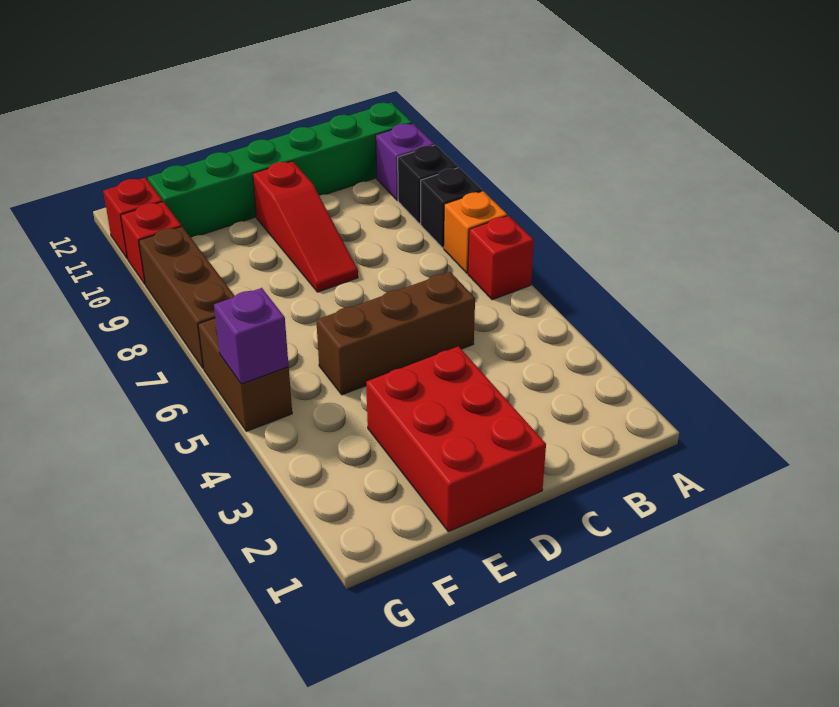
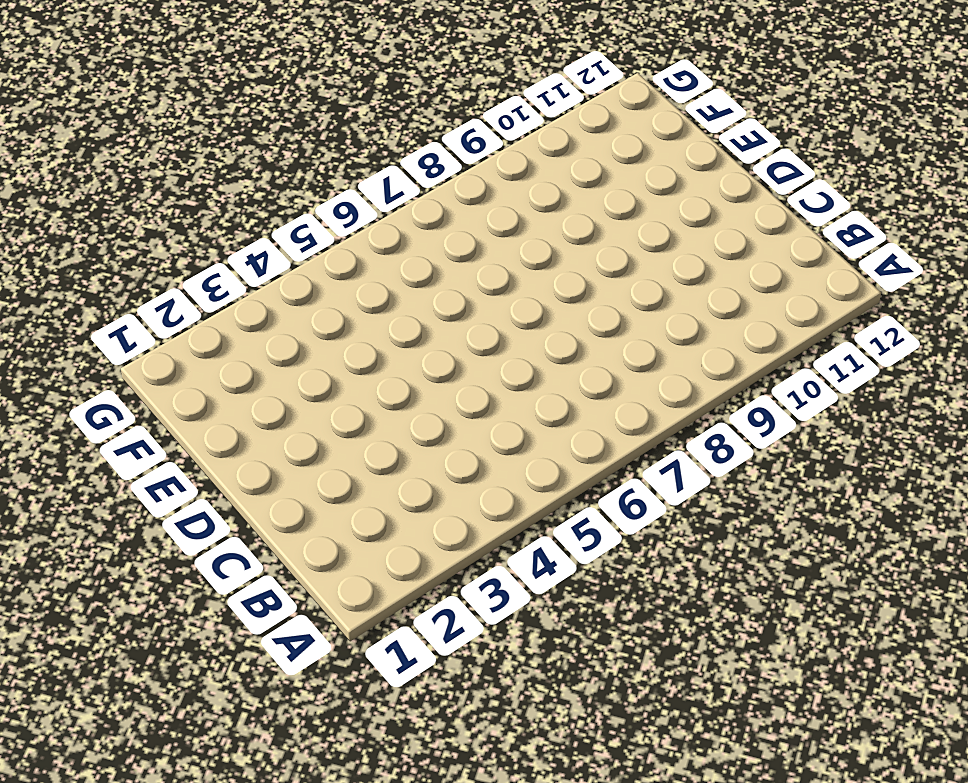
none -> red 1x1 brick [468,216,534,300]
none -> orange 1x1 brick [444,191,507,273]
none -> black 1x1 brick [421,168,482,248]

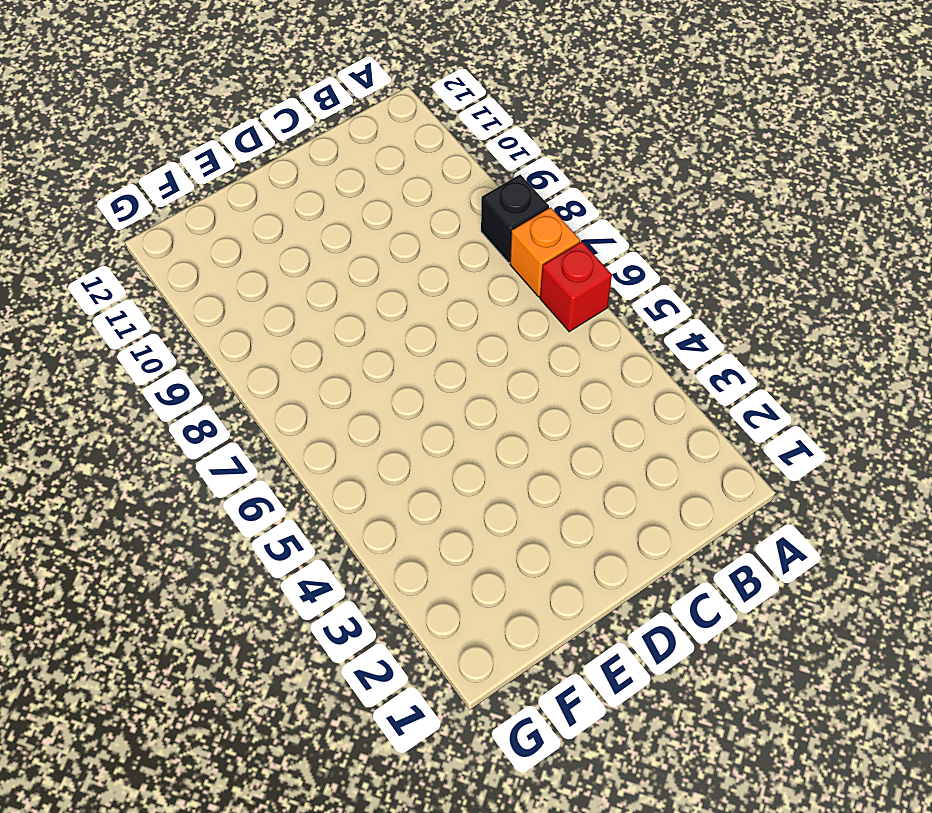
none -> black 1x1 brick [398,145,458,224]
none -> purple 1x1 brick [376,123,434,200]
none -> green 1x6 brick [148,103,412,238]

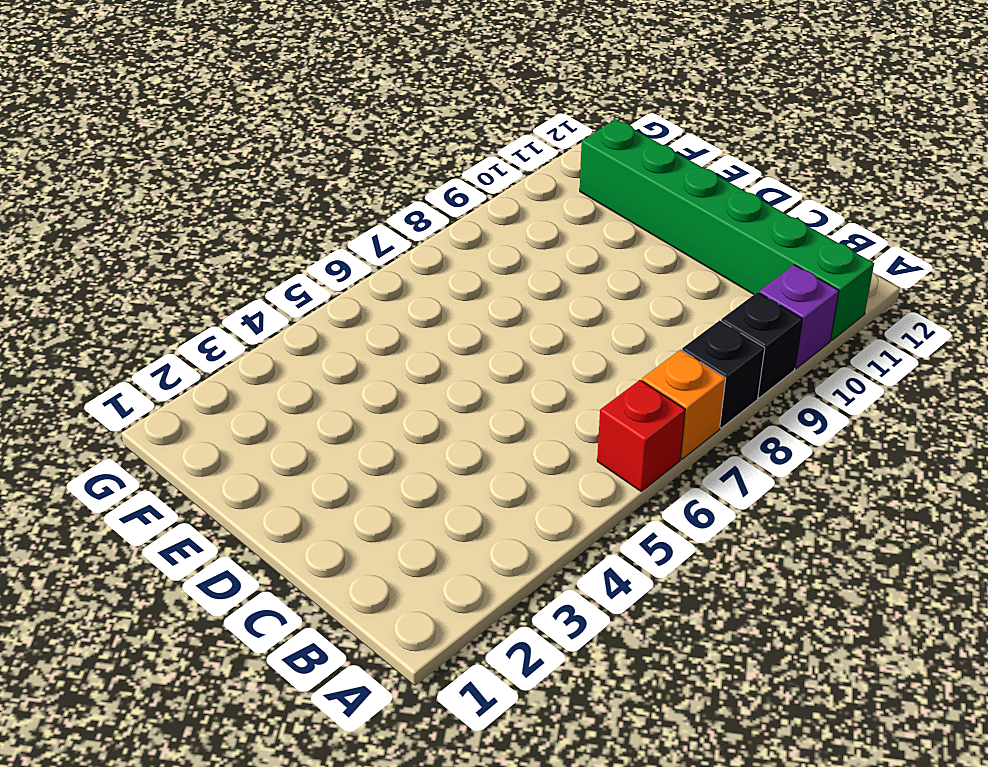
none -> brown 1x3 brick [316,272,475,395]
none -> red 2x3 brick [366,346,546,532]
none -> red 1x3 slope [253,161,358,292]

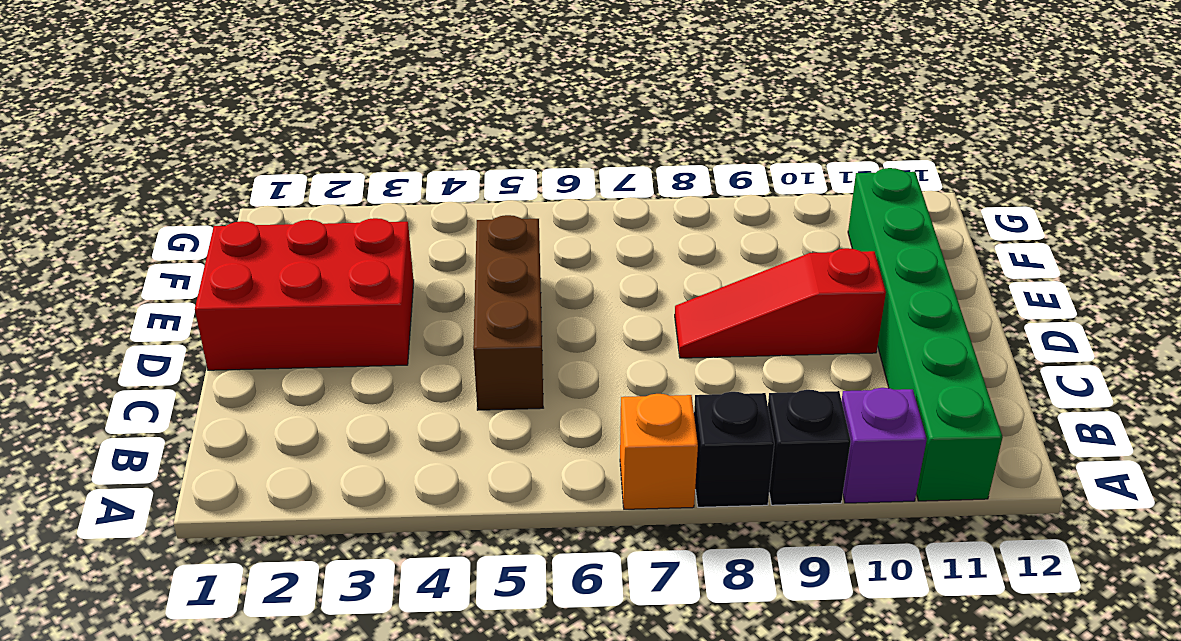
none -> red 1x1 brick [468,216,534,300]
none -> brown 1x2 brick [198,318,292,431]
none -> brown 1x3 brick [139,227,235,369]

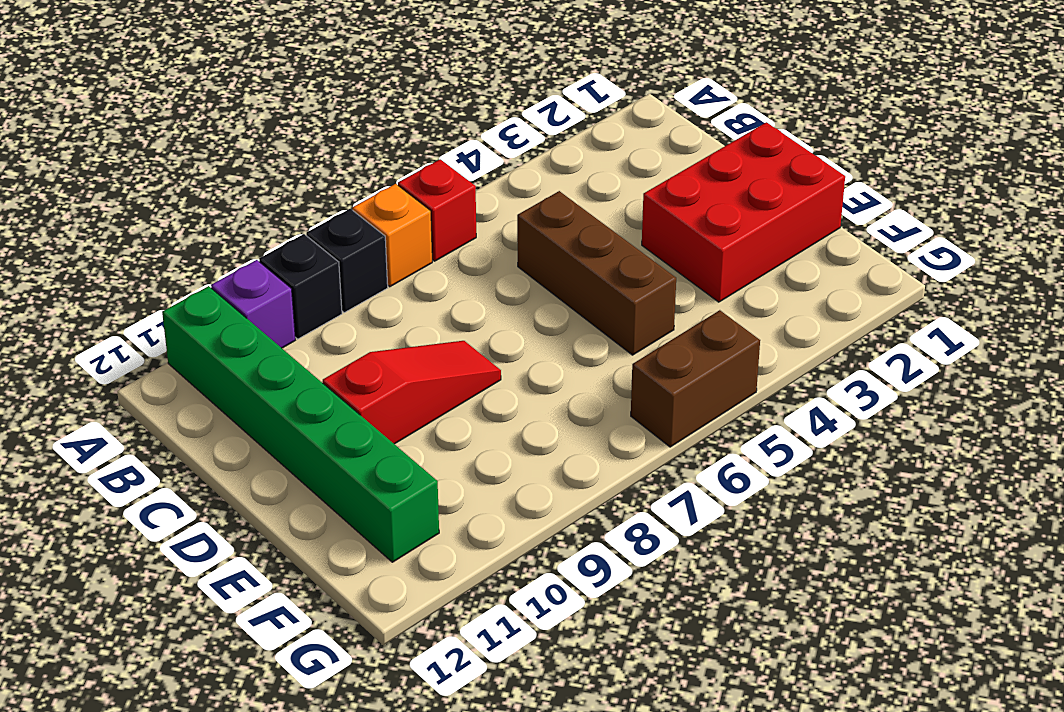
none -> brown 1x3 brick [139,227,235,369]
none -> red 1x1 brick [121,202,182,285]
none -> red 1x1 brick [103,178,163,259]

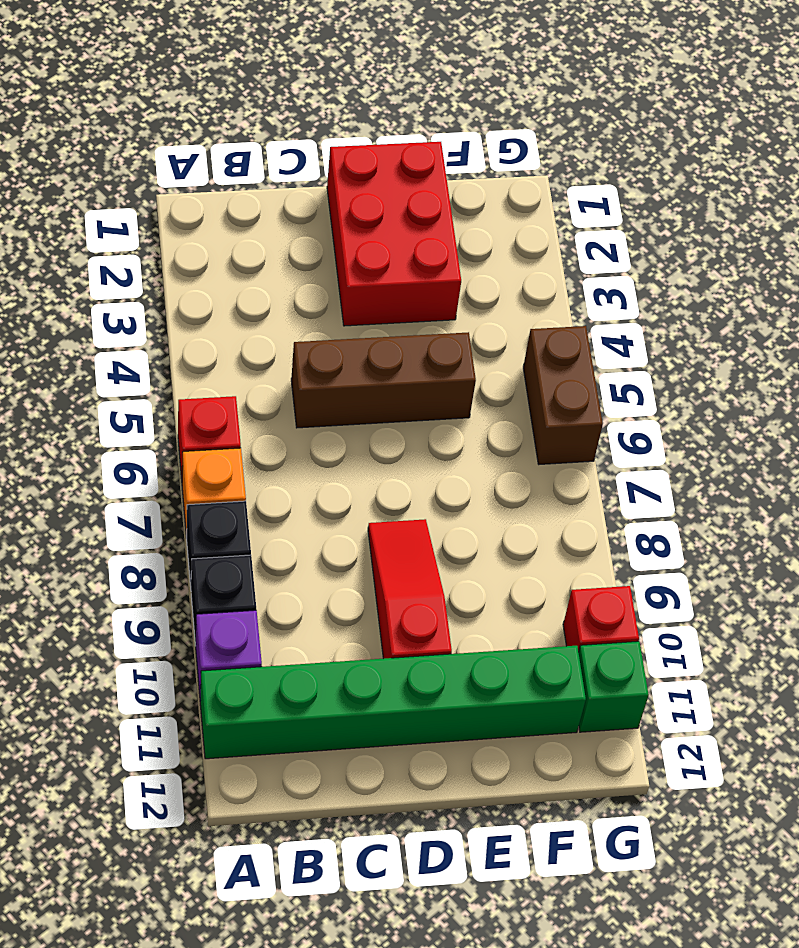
green 1x1 brick [579,641,649,732] -> red 1x1 brick [103,178,163,259]
none -> brown 1x3 brick [139,227,235,369]
none -> purple 1x1 brick [214,288,289,384]

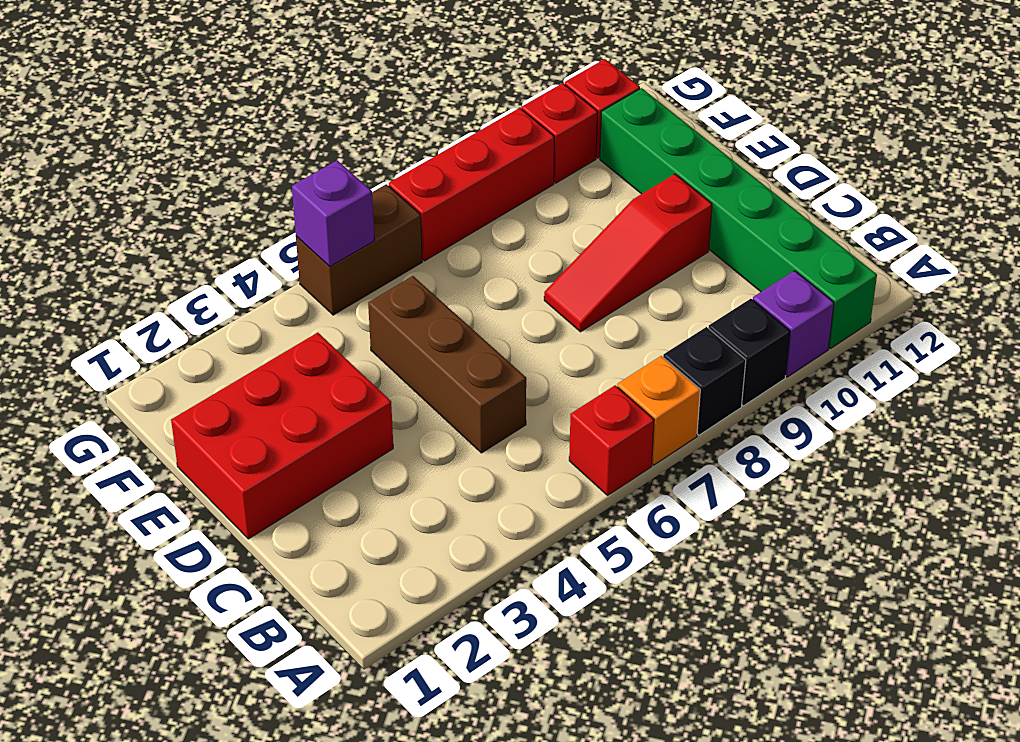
red 1x3 brick [389,108,554,261] -> brown 1x3 brick [139,227,235,369]

